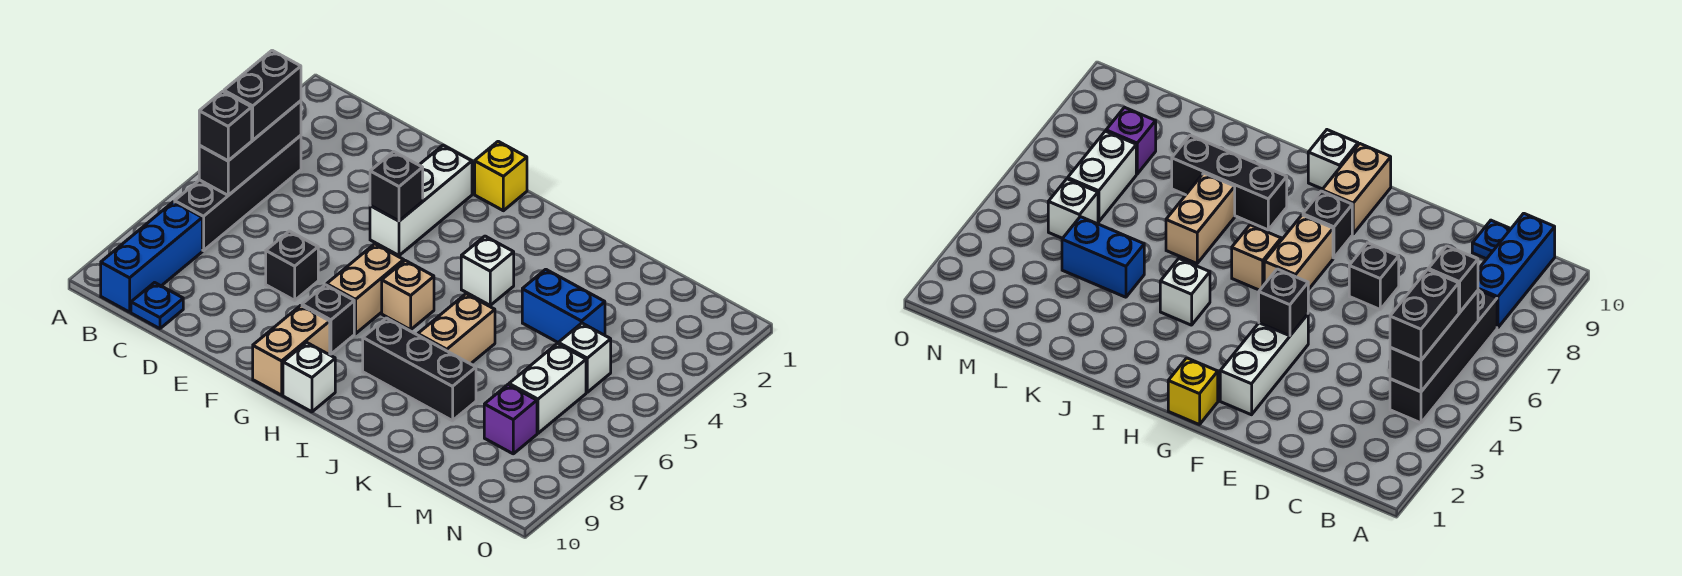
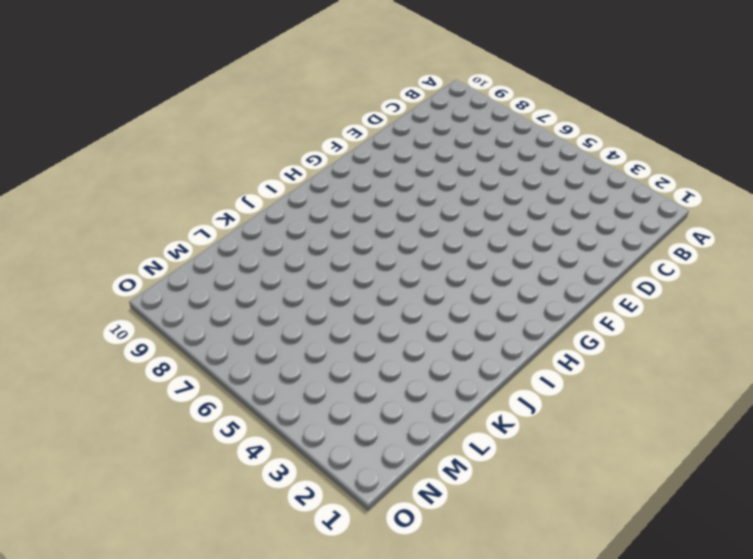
none -> black 1x4 brick [175,135,301,251]
none -> blue 1x3 brick [101,202,202,312]
none -> blue 1x1 plate [131,283,183,329]

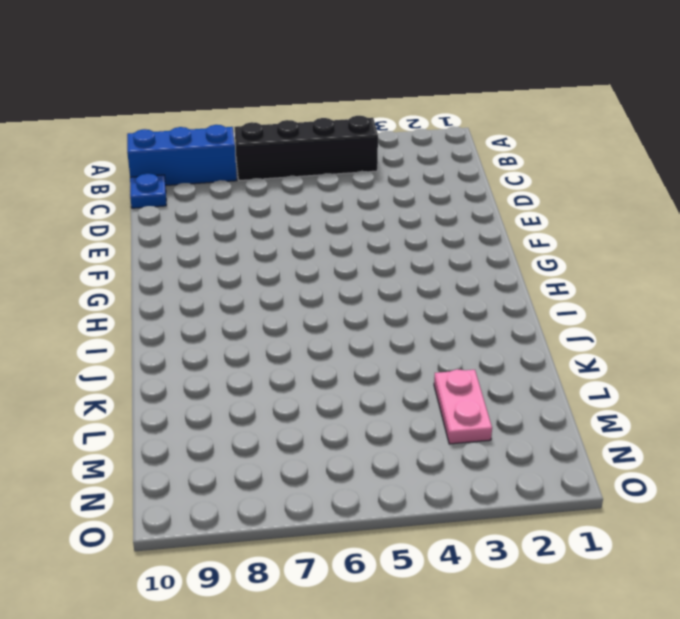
pink 1x2 plate [434,369,492,444] -> none
none -> black 1x1 brick [266,231,318,300]
none -> white 1x3 brick [370,145,472,255]
none -> yellow 1x1 brick [475,141,527,211]

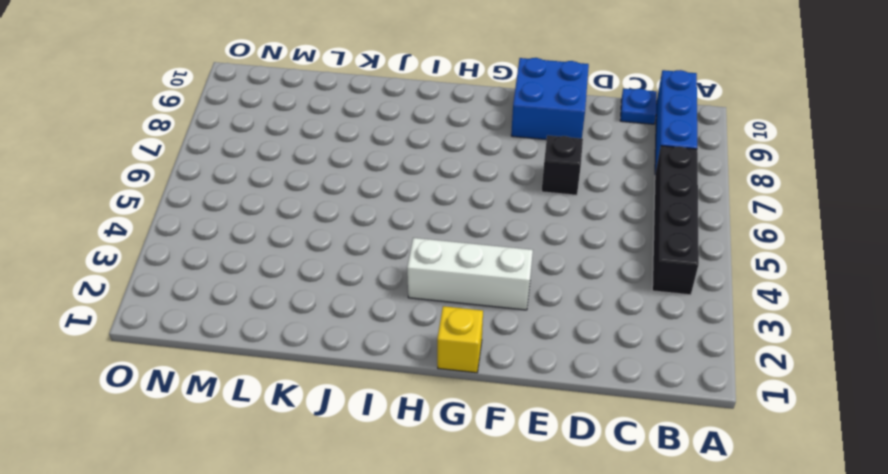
blue 2x2 brick [511,58,589,140] -> none
white 1x3 brick [407,238,533,310] -> white 1x3 brick turned to [370,145,472,255]
none -> tan 1x2 brick [327,244,404,334]
none -> black 1x1 brick [302,285,354,354]
none -> tan 1x2 brick [253,305,330,395]

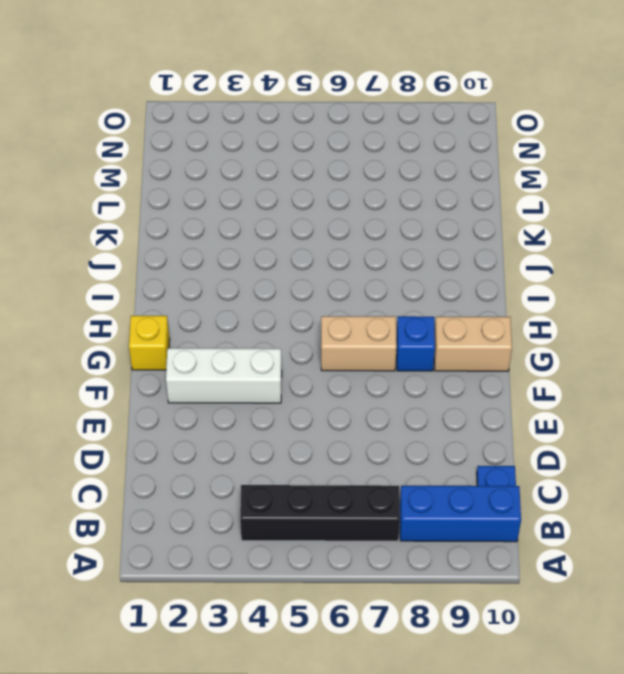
blue 1x1 brick [396,316,435,371] -> black 1x1 brick [302,285,354,354]
none -> black 1x1 brick [266,231,318,300]
none -> tan 1x1 brick [382,261,434,330]
none -> white 1x1 brick [283,342,335,412]

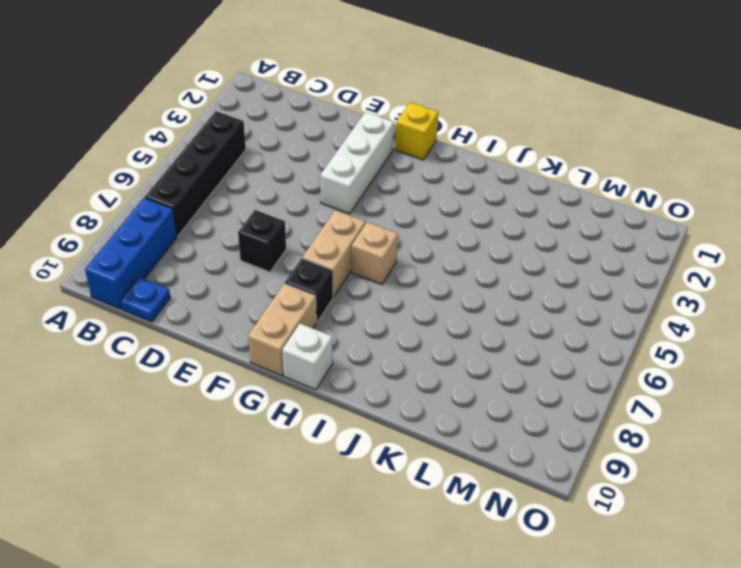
none -> white 1x1 brick [461,236,514,305]
none -> black 1x3 brick [363,318,476,421]
none -> tan 1x2 brick [418,294,495,364]

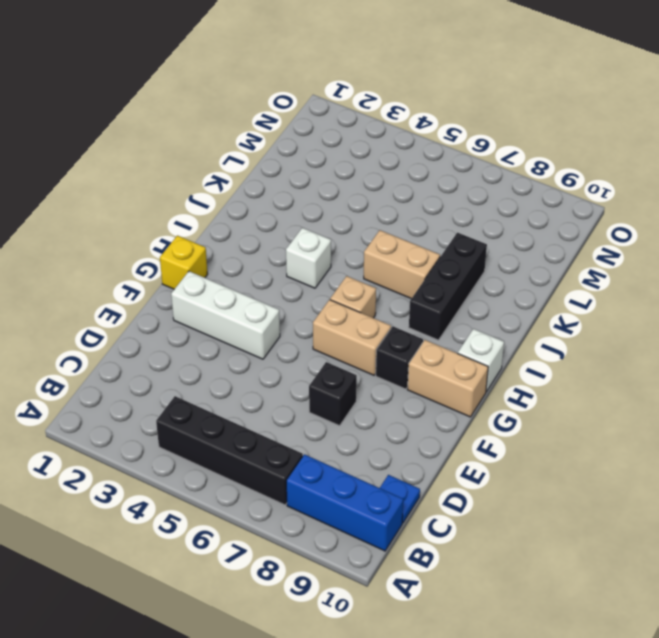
none -> blue 1x2 brick [522,269,605,342]
none -> white 1x1 brick [558,323,611,392]
none -> white 1x2 brick [509,344,586,433]

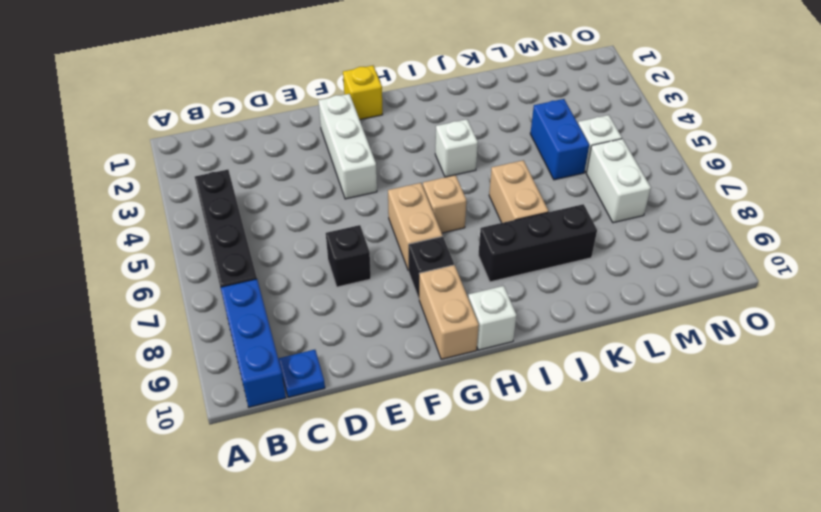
blue 1x2 brick [530,99,589,180] -> blue 1x2 brick turned to [522,269,605,342]
none -> purple 1x1 brick [484,385,537,454]
none -> black 1x3 brick [199,101,301,195]
none -> black 1x1 brick [370,151,423,221]

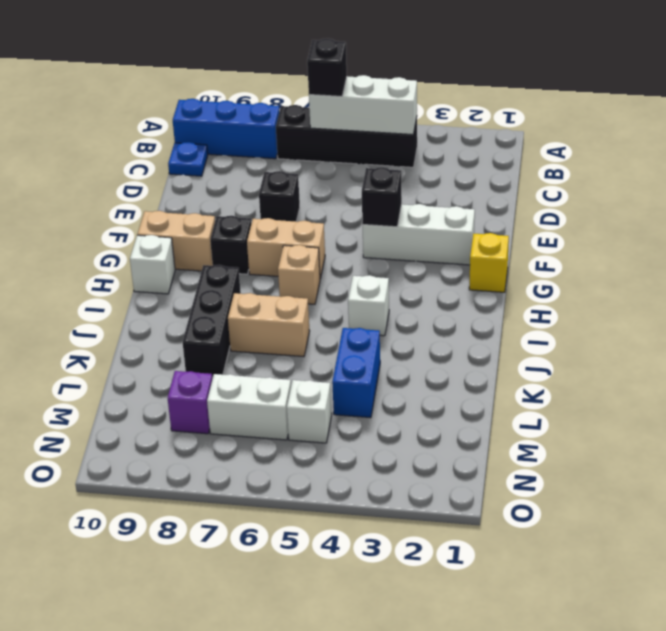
white 1x3 brick [309,75,417,135] -> black 1x3 brick [199,101,301,195]
none -> black 1x2 brick [224,50,301,140]

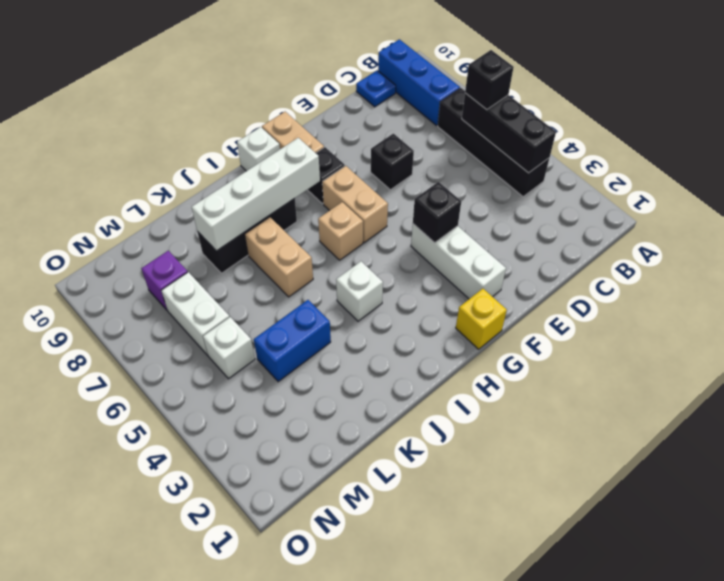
white 1x4 brick [192,138,320,251] -> none
none -> black 1x2 brick [224,50,301,140]

